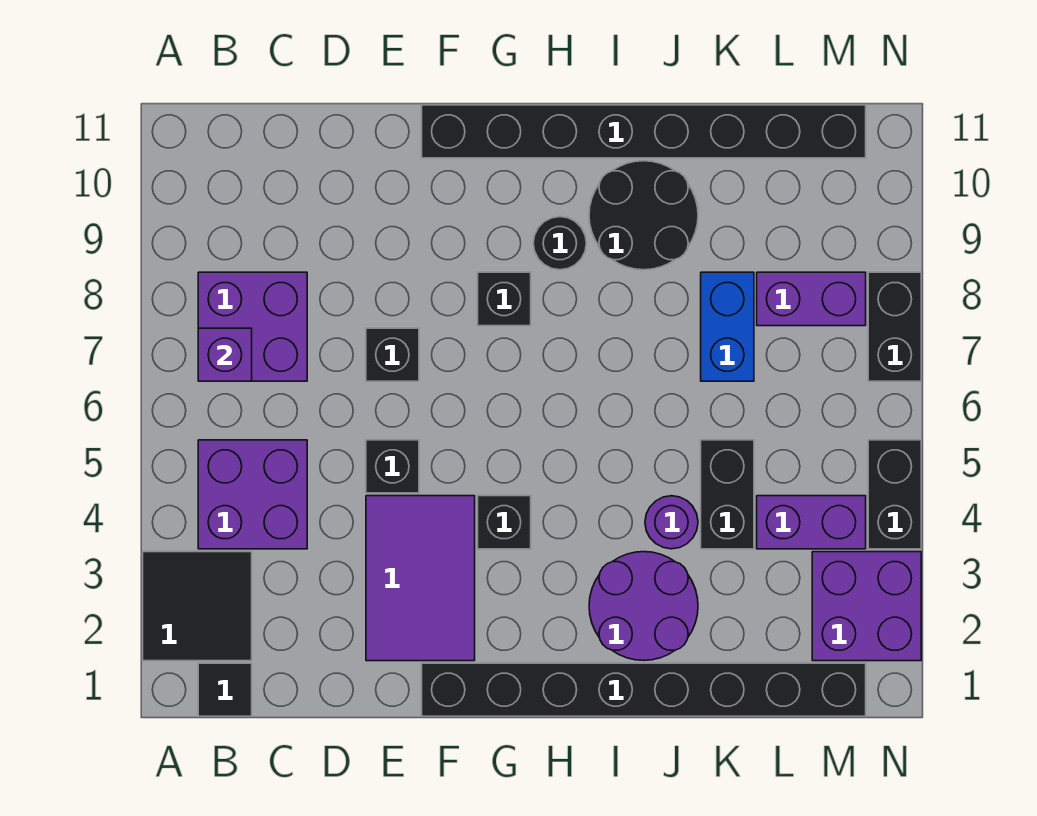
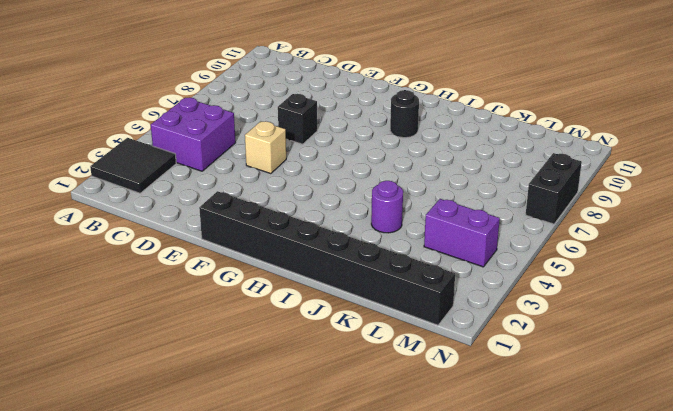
tan 1x1 brick [245,121,286,174] -> black 1x1 brick [366,440,419,493]
none -> black 1x1 tile [198,663,252,716]
none -> purple 2x2 brick [198,272,307,381]
none -> purple 2x3 tile [366,496,475,661]

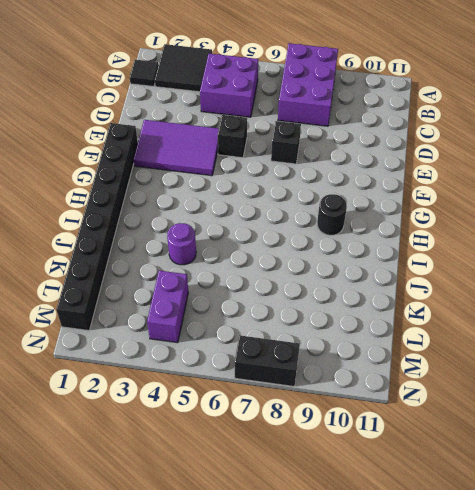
purple 2x3 brick [278,43,338,126] -> purple 2x2 brick [198,272,307,381]
none -> black 1x8 brick [422,105,866,158]
none -> black 1x1 brick [478,496,531,549]
none -> black 1x1 brick [478,272,531,326]

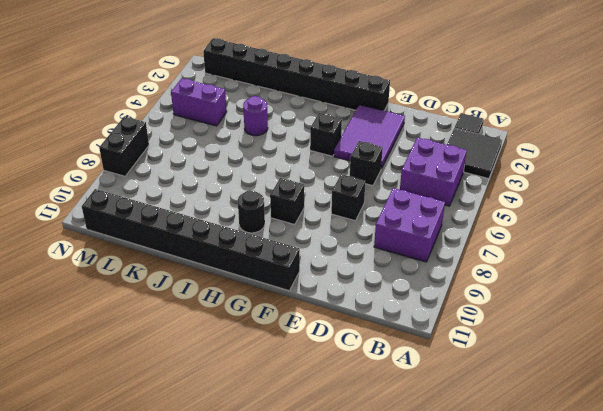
none -> purple 2x2 round brick [589,552,698,661]
none -> black 2x2 round brick [589,161,698,270]
none -> black 1x2 brick [701,440,754,549]

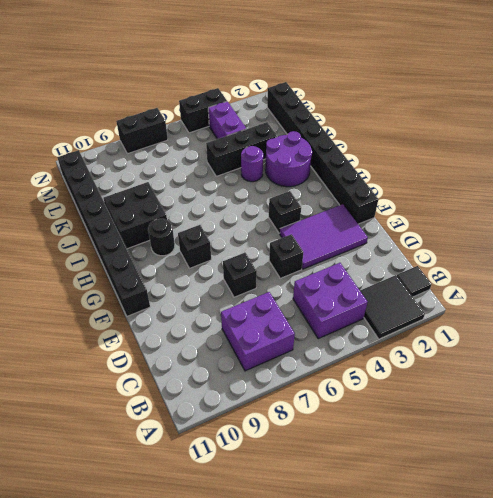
black 2x2 brick [104,182,167,249] -> black 2x2 round brick [589,161,698,270]
black 1x3 brick [206,122,277,176] -> black 1x2 brick [701,440,754,549]
none -> blue 1x2 brick [701,272,754,381]
none -> purple 1x2 brick [757,272,866,326]
none -> purple 2x2 brick [812,552,921,661]

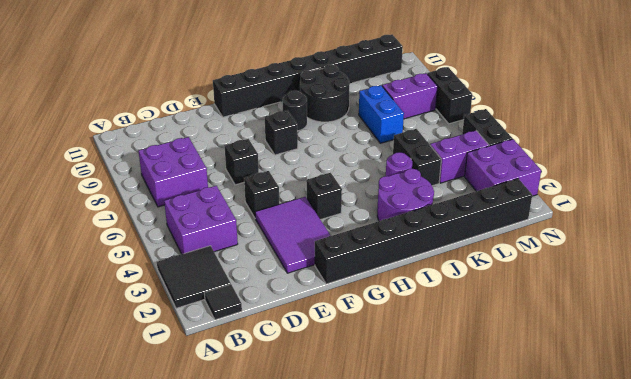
none -> purple 1x1 brick [198,328,252,381]

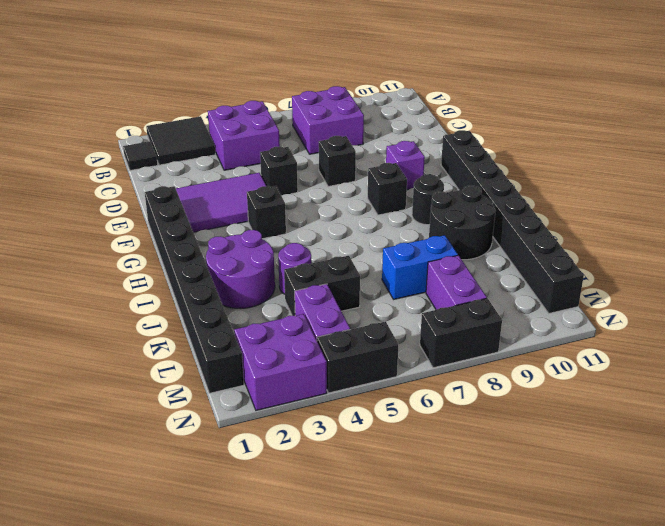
purple 1x1 brick [386,141,425,190] -> purple 1x1 brick moved to [198,328,252,381]

